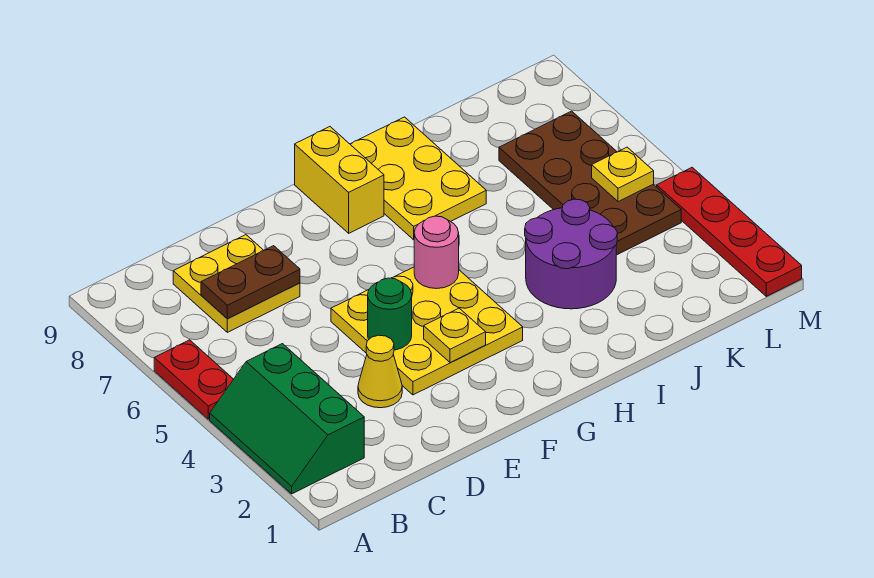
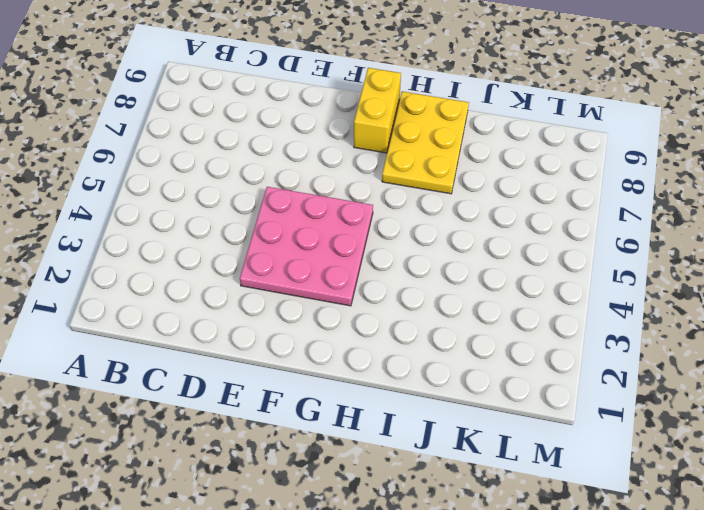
pink 3x3 plate [240,187,373,306] -> yellow 3x3 plate [331,267,523,395]
none -> green 2x3 slope [210,344,364,494]
none -> red 1x2 plate [154,340,233,419]
none -> yellow 2x2 plate [173,235,300,332]

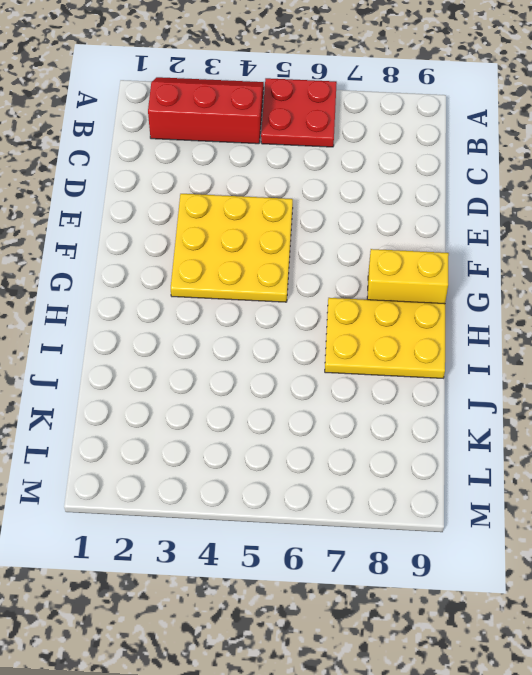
red 2x3 slope [148,77,264,144] -> green 2x3 slope [210,344,364,494]
red 2x2 plate [261,78,337,147] -> red 1x2 plate [154,340,233,419]
none -> yellow 2x2 plate [173,235,300,332]
none -> yellow 1x1 cone [358,335,402,408]
none -> purple 2x2 round brick [525,199,617,309]

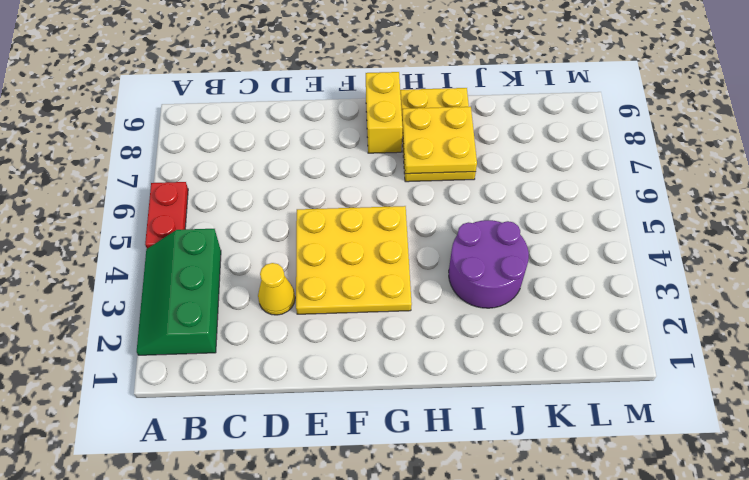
yellow 2x2 plate [402,107,477,174] -> yellow 2x2 plate moved to [173,235,300,332]
none -> brown 2x4 plate [499,111,681,255]
none -> red 1x4 plate [657,168,802,296]
none -> brown 1x2 plate [201,246,300,319]

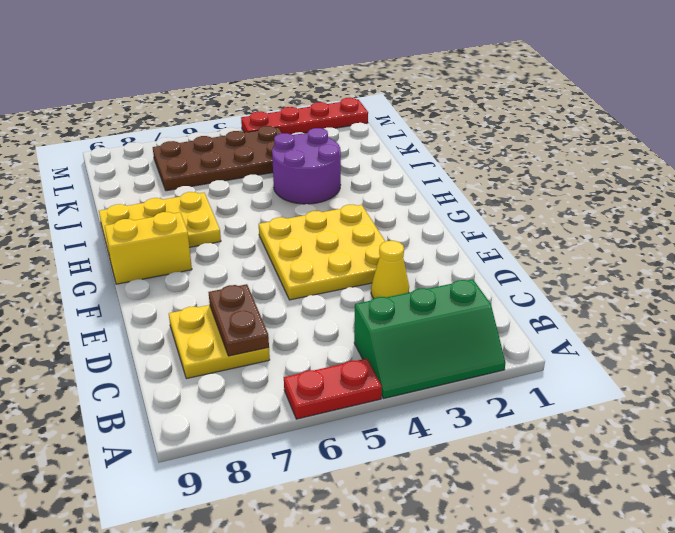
none -> green 1x1 round brick [368,278,412,350]
none -> yellow 1x1 plate [424,308,486,363]
none -> pink 1x1 round brick [414,216,459,289]

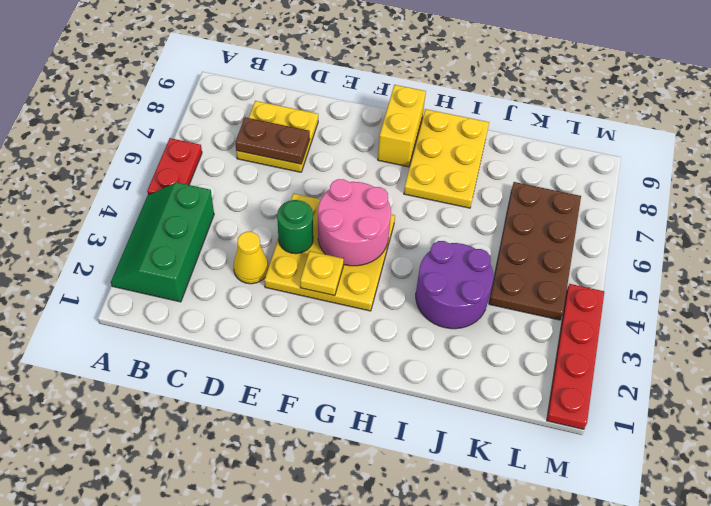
pink 2x2 round brick [318,179,391,266] -> pink 1x1 round brick [414,216,459,289]
none -> yellow 1x1 plate [592,147,654,202]

